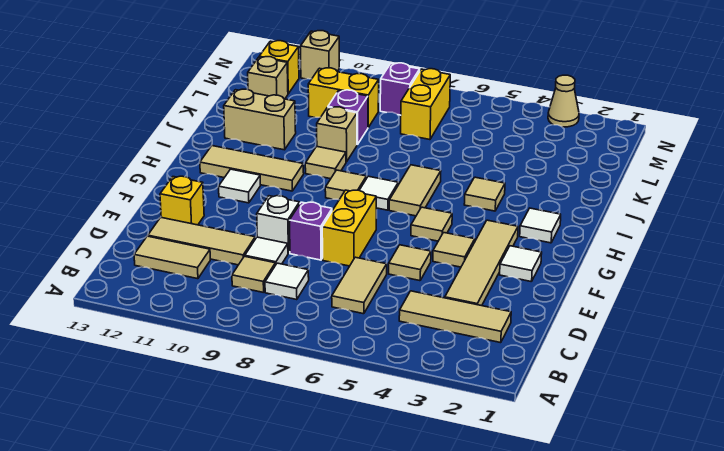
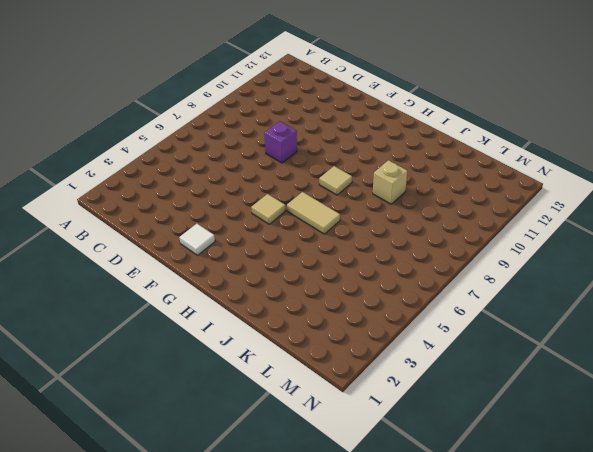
none -> tan 1x3 tile [399,291,511,343]
none -> tan 1x2 tile [332,257,387,314]
none -> white 1x1 tile [265,263,309,300]
none -> tan 1x1 tile [232,256,275,293]

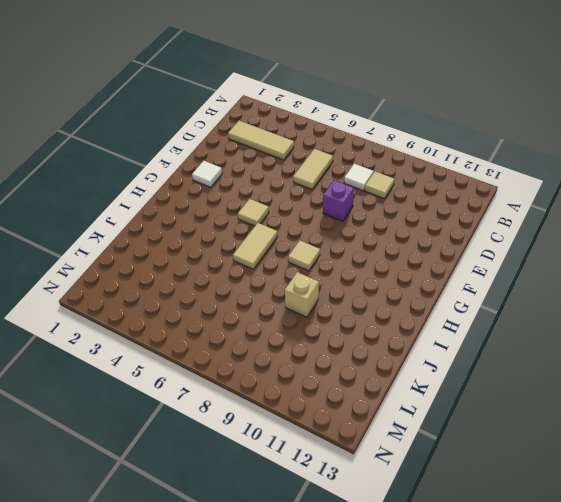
none -> tan 1x2 tile [134,236,210,279]
none -> tan 1x4 tile [445,220,518,306]
none -> white 1x1 tile [245,237,288,265]
none -> tan 1x3 tile [148,217,255,265]

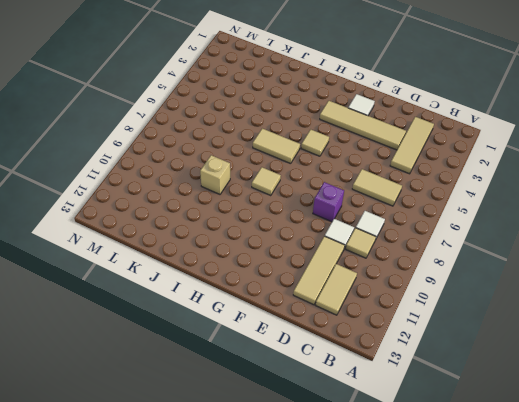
none -> tan 1x1 tile [389,245,431,281]
none -> yellow 1x2 brick [322,190,376,266]
none -> white 1x1 brick [257,196,300,253]
none -> yellow 1x1 brick [160,176,204,225]

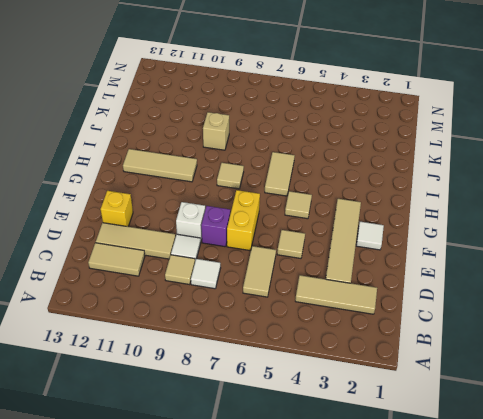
none -> tan 1x1 tile [433,232,475,267]
none -> white 1x1 tile [219,169,260,203]
none -> white 1x1 tile [520,208,561,243]
none -> white 1x1 tile [359,176,398,210]

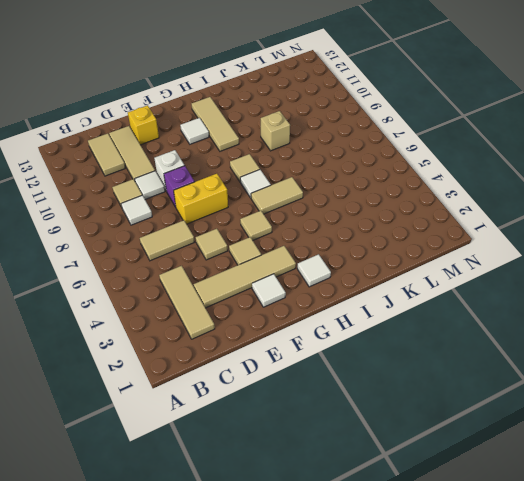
none -> tan 1x1 tile [464,177,505,211]
none -> tan 1x1 tile [305,147,346,179]
none -> tan 1x2 brick [224,89,296,150]
none -> purple 1x1 brick [328,90,368,145]

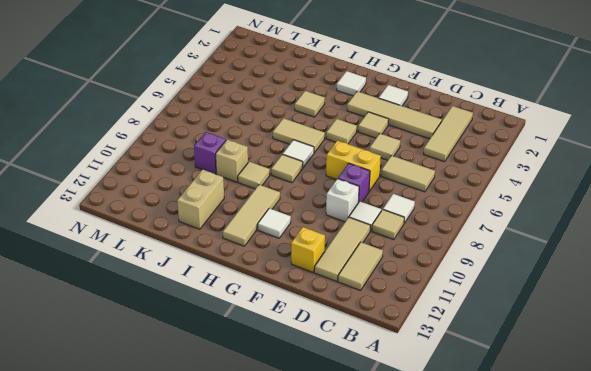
none -> yellow 1x2 brick [401,69,450,140]
none -> yellow 1x2 brick [308,68,379,127]
none -> tan 1x1 brick [248,57,288,99]
none -> purple 1x1 brick [380,63,420,115]

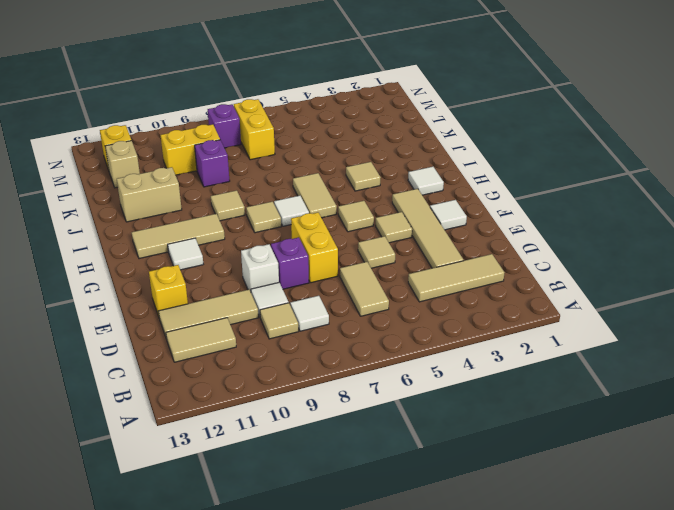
none -> tan 1x1 brick [317,107,357,162]
none -> tan 1x1 cone [548,75,579,127]
none -> tan 1x1 brick [300,31,339,79]

